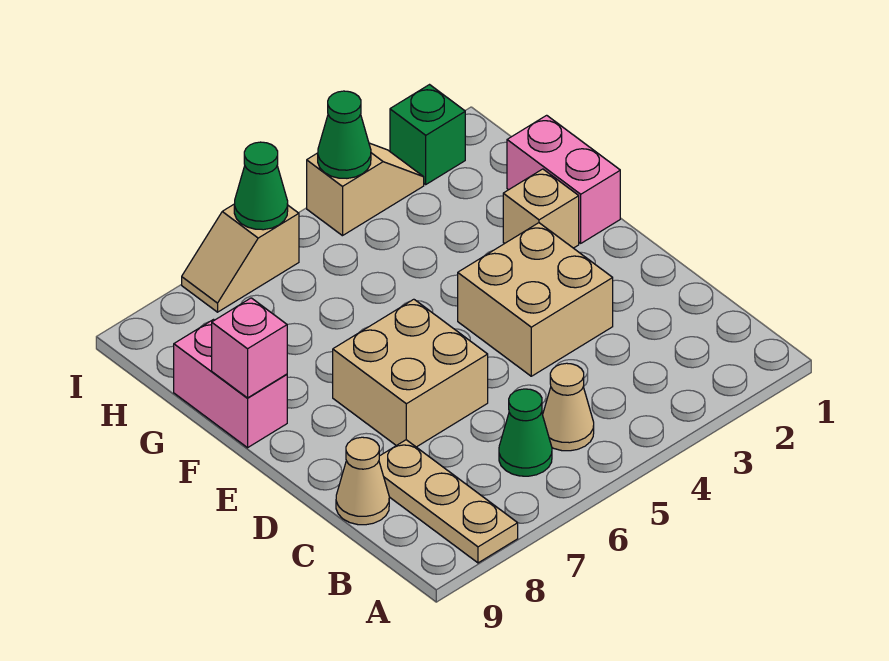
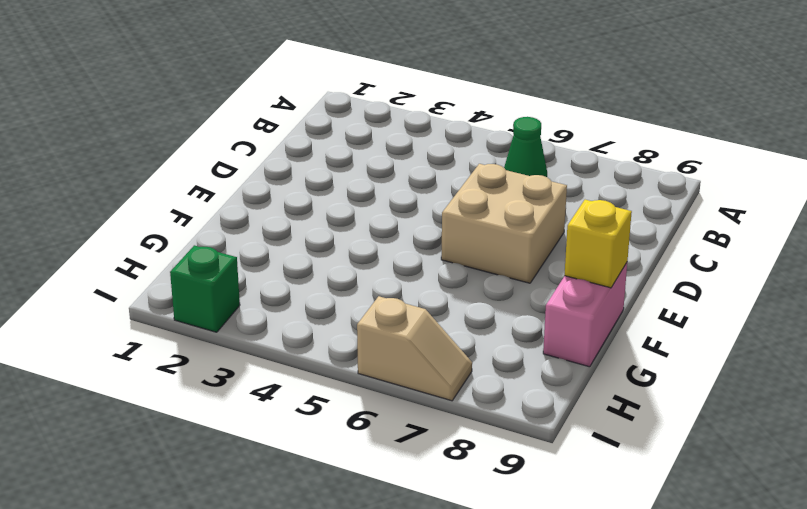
yellow 1x1 brick [564,200,632,288] -> pink 1x1 brick [212,298,287,398]
none -> tan 1x3 plate [379,440,518,563]
none -> tan 1x1 cone [543,363,594,451]
none -> tan 1x1 cone [336,437,389,525]

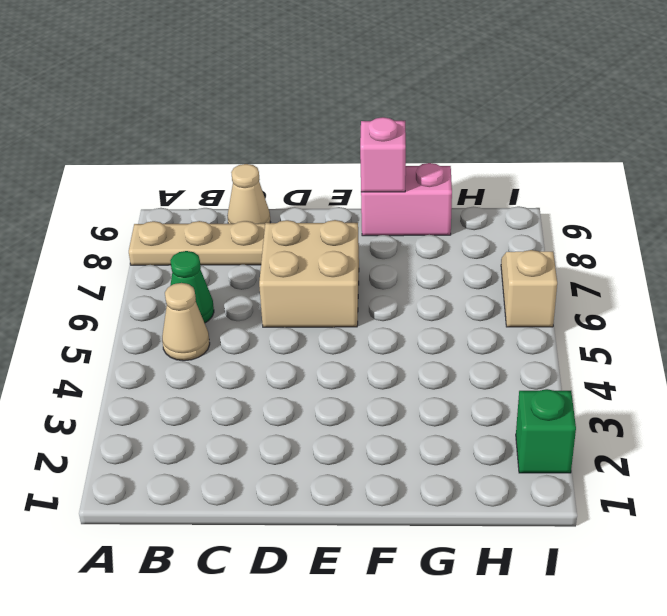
none -> tan 2x2 brick [458,223,613,376]
none -> pink 1x2 brick [507,115,620,243]
none -> tan 1x1 brick [503,169,579,248]

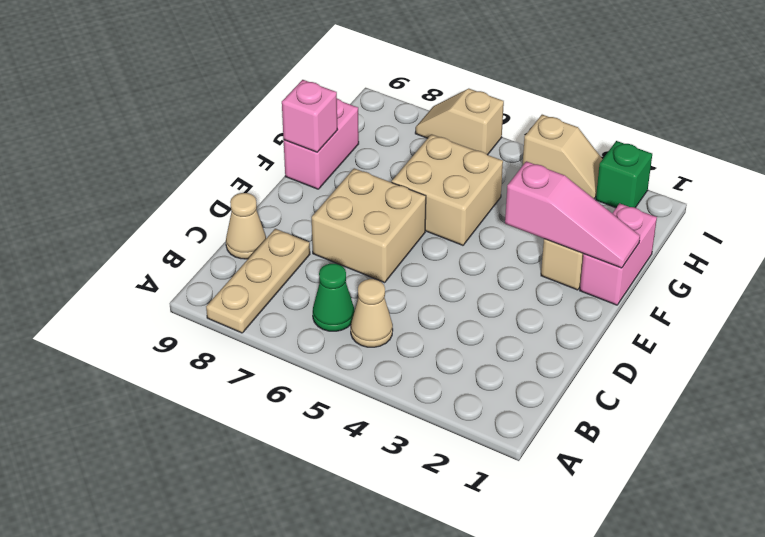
pink 1x3 slope [505,161,640,268] -> none
tan 2x2 brick [392,134,503,245] -> tan 2x2 brick moved to [458,223,613,376]
none -> green 1x1 cone [318,91,371,178]
none -> green 1x1 cone [234,142,288,230]

